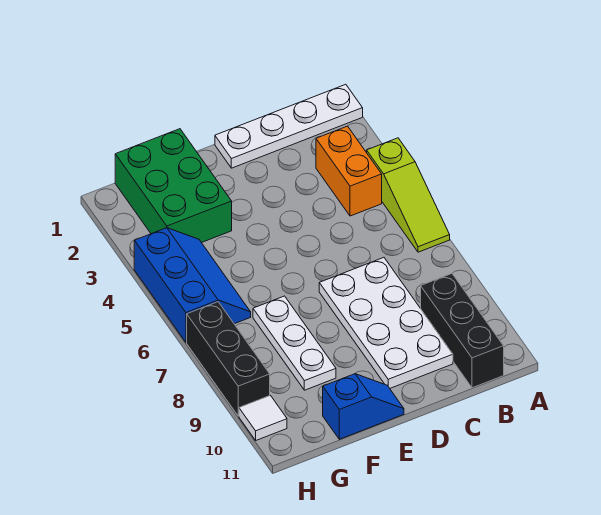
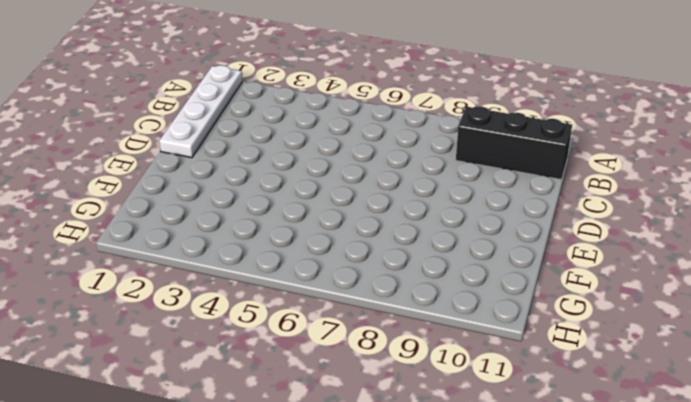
none -> lime 1x3 slope [367,138,450,252]
none -> orange 1x2 brick [316,126,382,216]

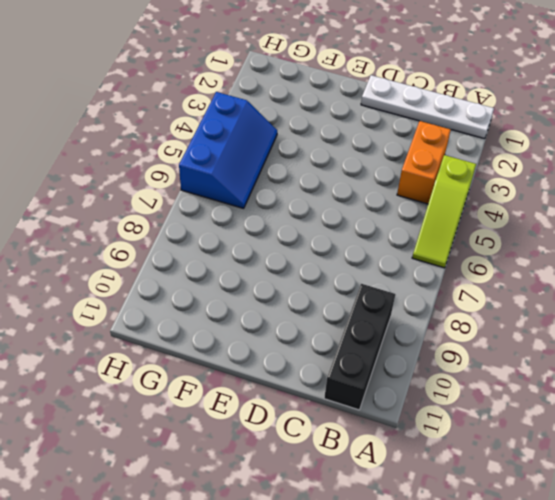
none -> white 2x4 plate [319,258,453,388]
none -> blue 1x2 slope [323,374,404,439]

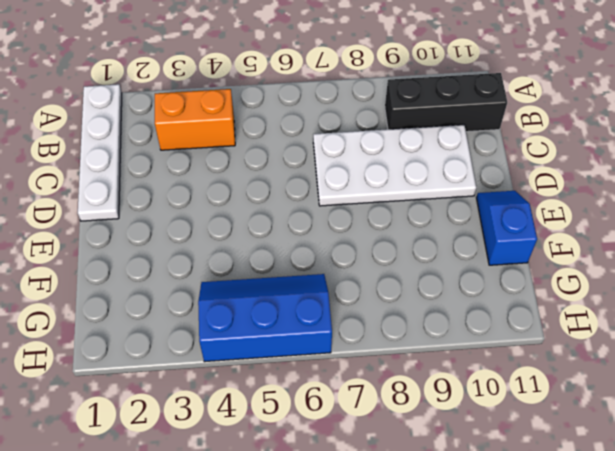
none -> lime 1x3 slope [367,138,450,252]
none -> green 2x3 brick [115,129,232,243]

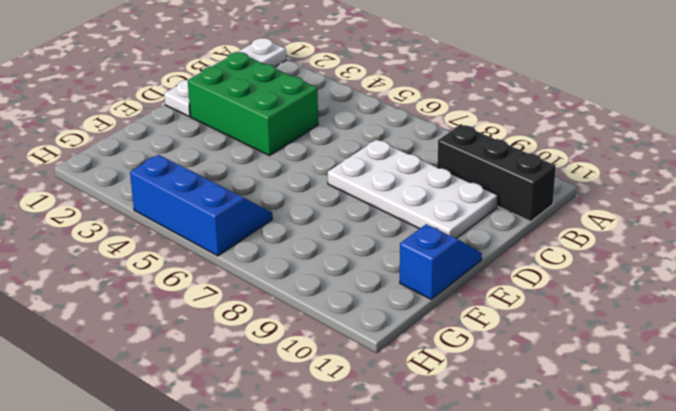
green 2x3 brick [188,52,318,156] -> green 2x3 brick moved to [115,129,232,243]
none -> lime 1x3 slope [367,138,450,252]
none -> orange 1x2 brick [316,126,382,216]

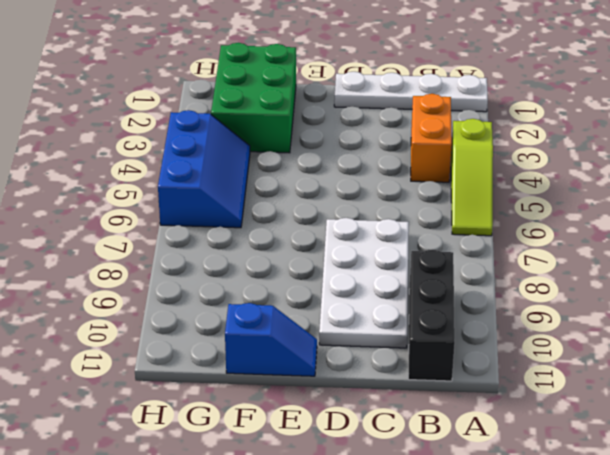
none -> white 1x3 plate [253,296,336,390]
none -> black 1x3 brick [187,302,270,416]

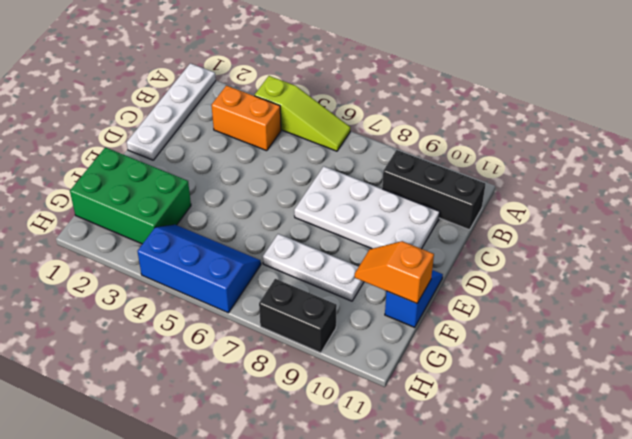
orange 1x2 slope [355,241,434,303] -> none
black 1x2 brick [259,279,337,353] -> black 1x3 brick [187,302,270,416]
none -> white 1x1 tile [239,396,287,440]

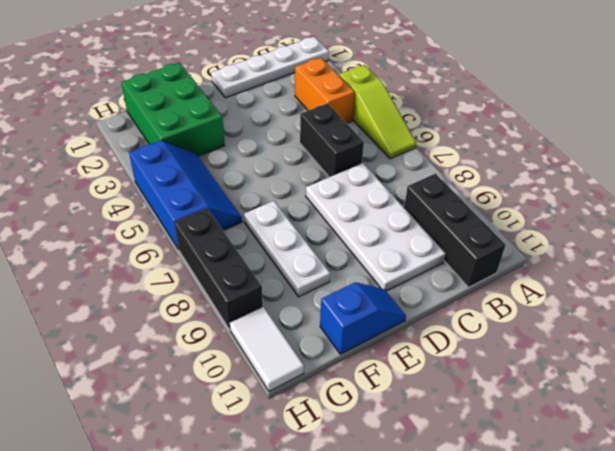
black 1x2 brick [300,103,364,177] -> none
white 1x2 tile [230,307,304,392] -> white 1x1 tile [239,396,287,440]

